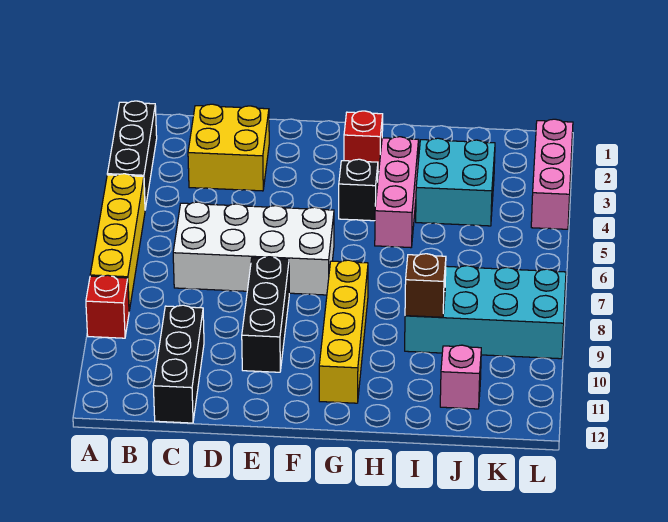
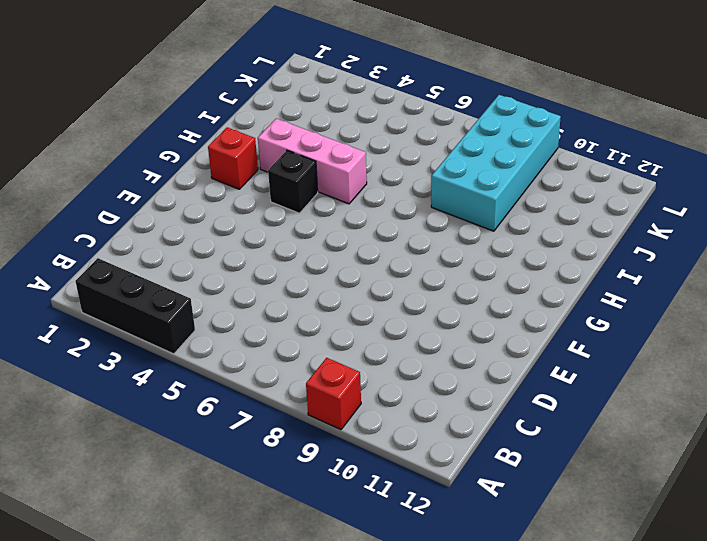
none -> yellow 1x4 brick [90,174,145,310]
none -> yellow 2x2 brick [188,104,269,191]
none -> white 2x4 brick [173,202,334,295]

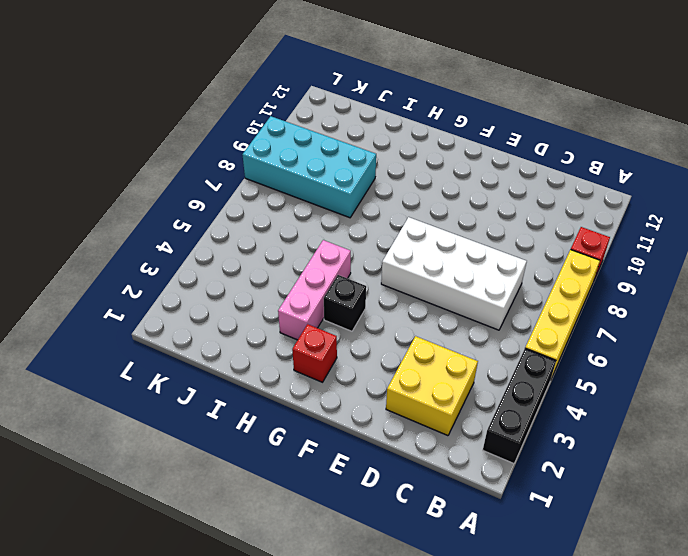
none -> black 1x3 brick [153,305,204,423]
none -> black 1x3 brick [242,257,289,372]
none -> yellow 1x4 brick [319,260,368,403]

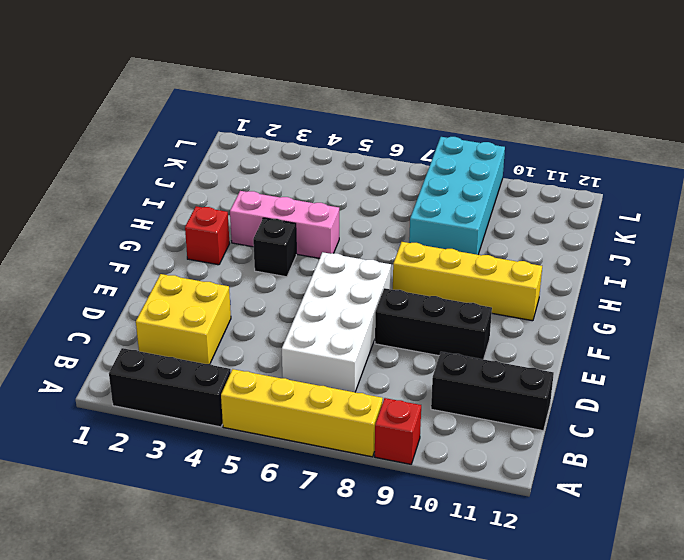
none -> cyan 2x2 brick [416,138,495,226]
none -> pink 1x1 brick [440,345,481,409]
none -> pink 1x3 brick [531,119,573,229]

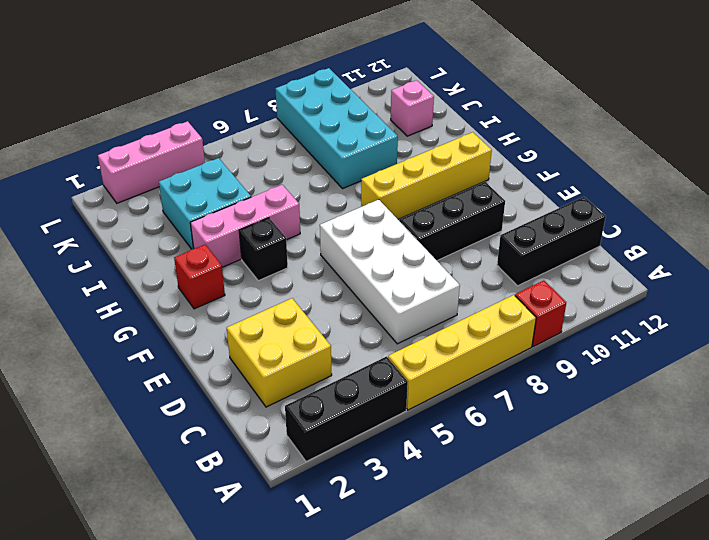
none -> brown 1x1 brick [405,254,446,317]

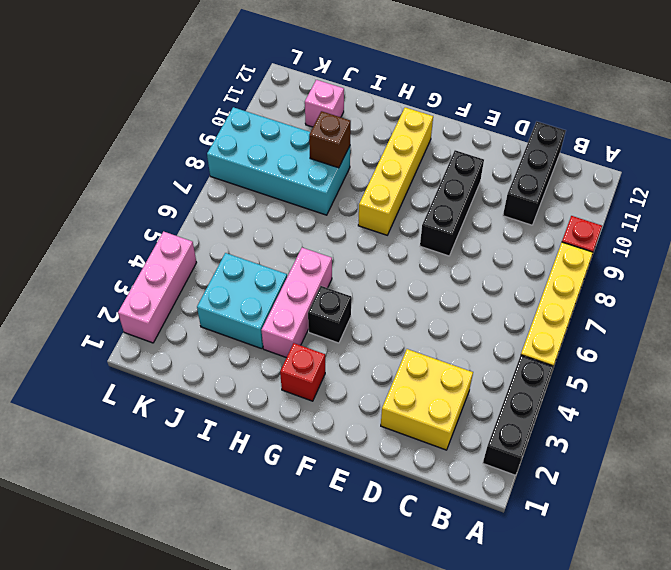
none -> white 2x4 brick [173,202,334,295]

